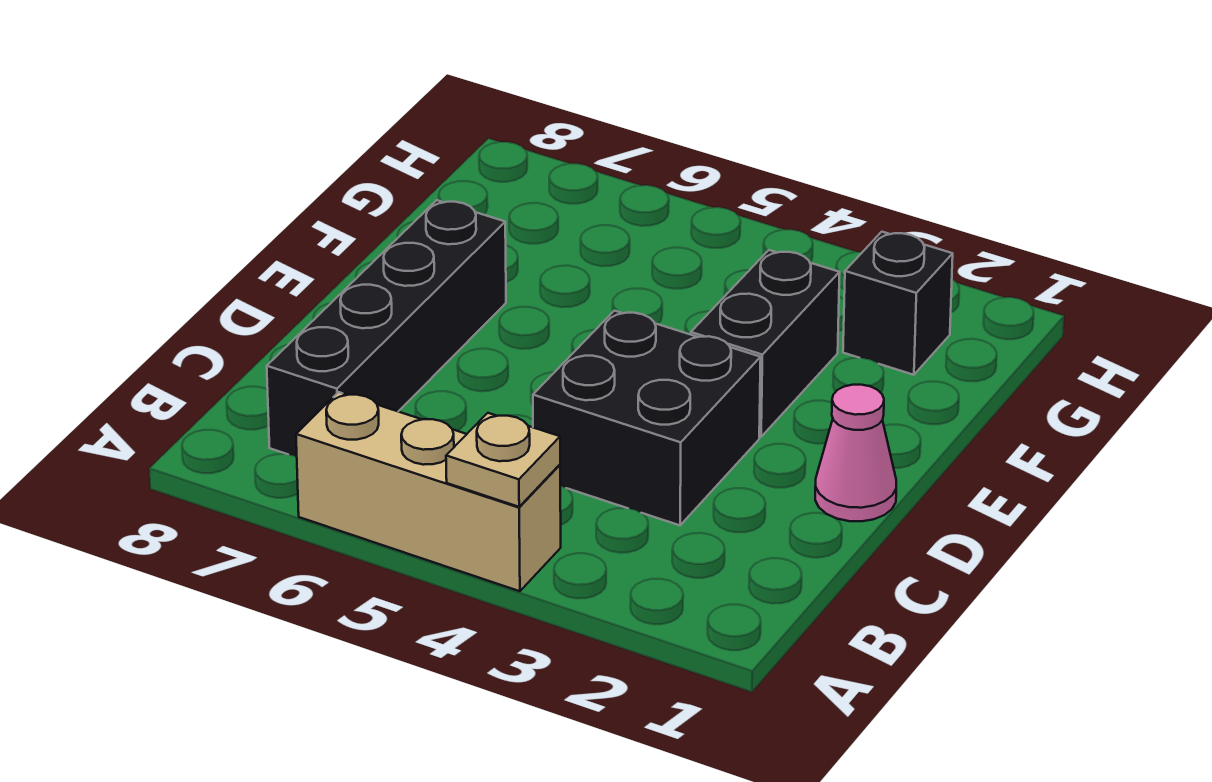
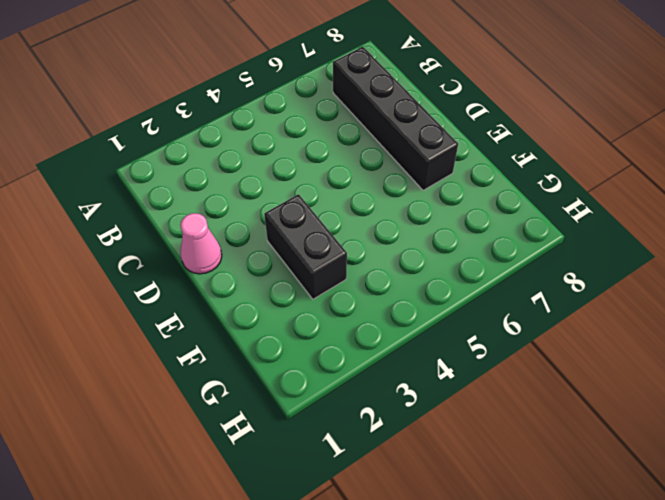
none -> tan 1x3 brick [296,392,561,591]
none -> black 2x2 brick [533,311,761,525]

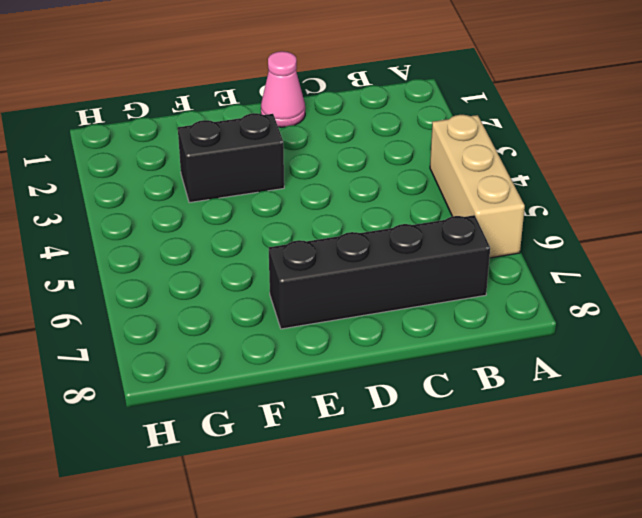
none -> black 2x2 brick [533,311,761,525]
none -> black 1x1 brick [843,232,953,375]

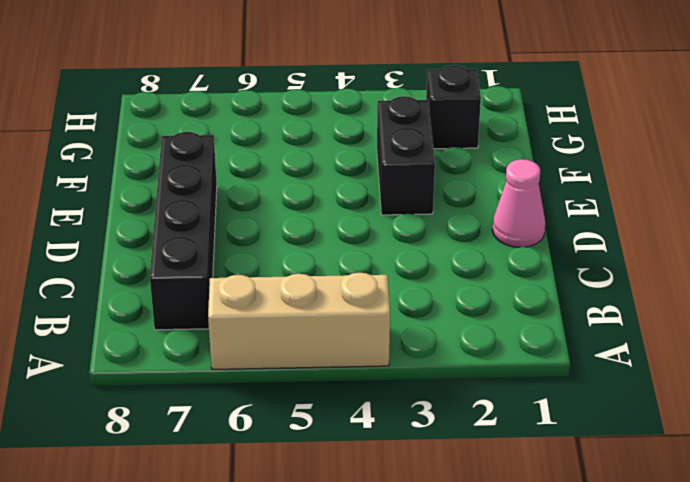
none -> black 2x2 brick [533,311,761,525]
none -> tan 1x1 plate [446,413,560,507]

